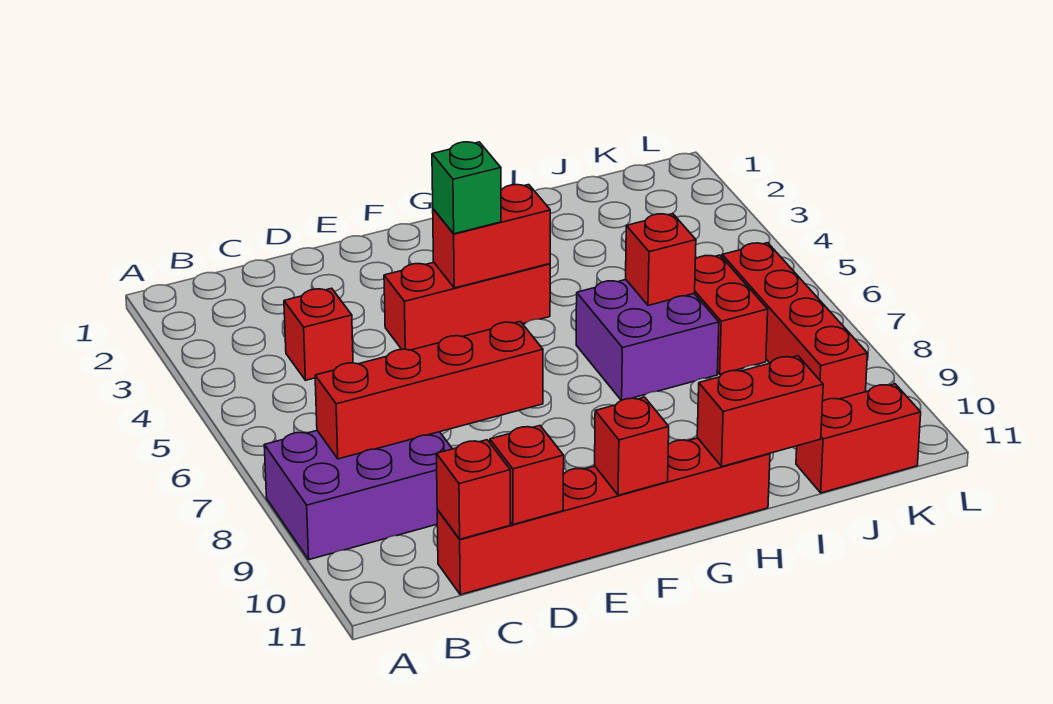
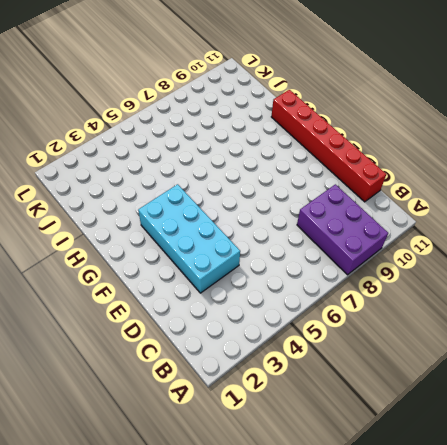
cyan 2x4 brick [138,184,240,293] -> red 1x3 brick [384,262,550,350]
none -> red 1x1 brick [284,288,353,380]
none -> purple 2x2 brick [576,280,719,400]
none -> red 1x2 brick [694,255,768,374]

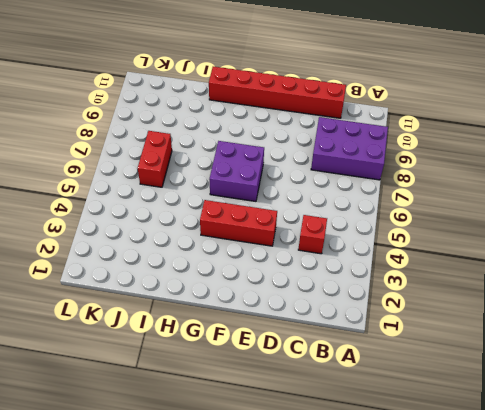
purple 2x2 brick [209,141,264,201] -> purple 2x2 brick moved to [576,280,719,400]
none -> red 1x2 brick [796,384,921,493]
none -> red 1x4 brick [722,243,867,401]
none -> red 1x4 brick [315,322,543,459]

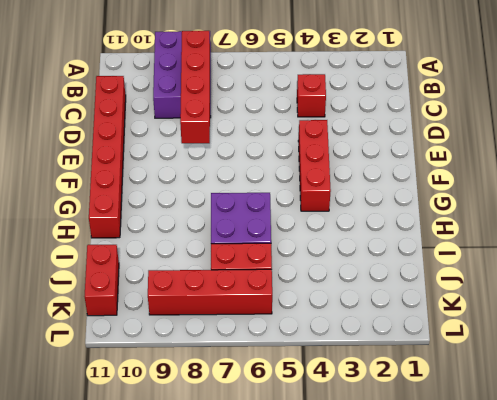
none -> red 1x1 brick [436,440,510,539]
none -> red 1x1 brick [490,426,564,525]
none -> red 1x2 brick [433,185,550,288]

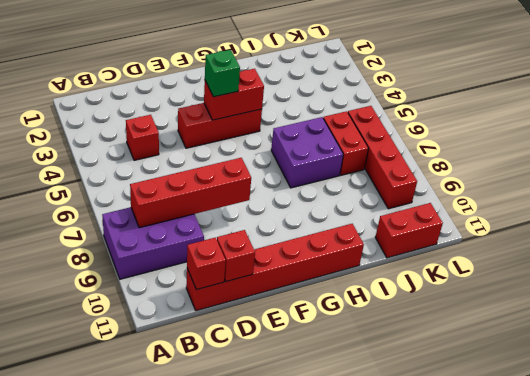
none -> red 1x1 brick [595,397,669,495]
none -> red 1x2 brick [697,356,823,466]
none -> red 1x1 brick [626,214,696,305]

